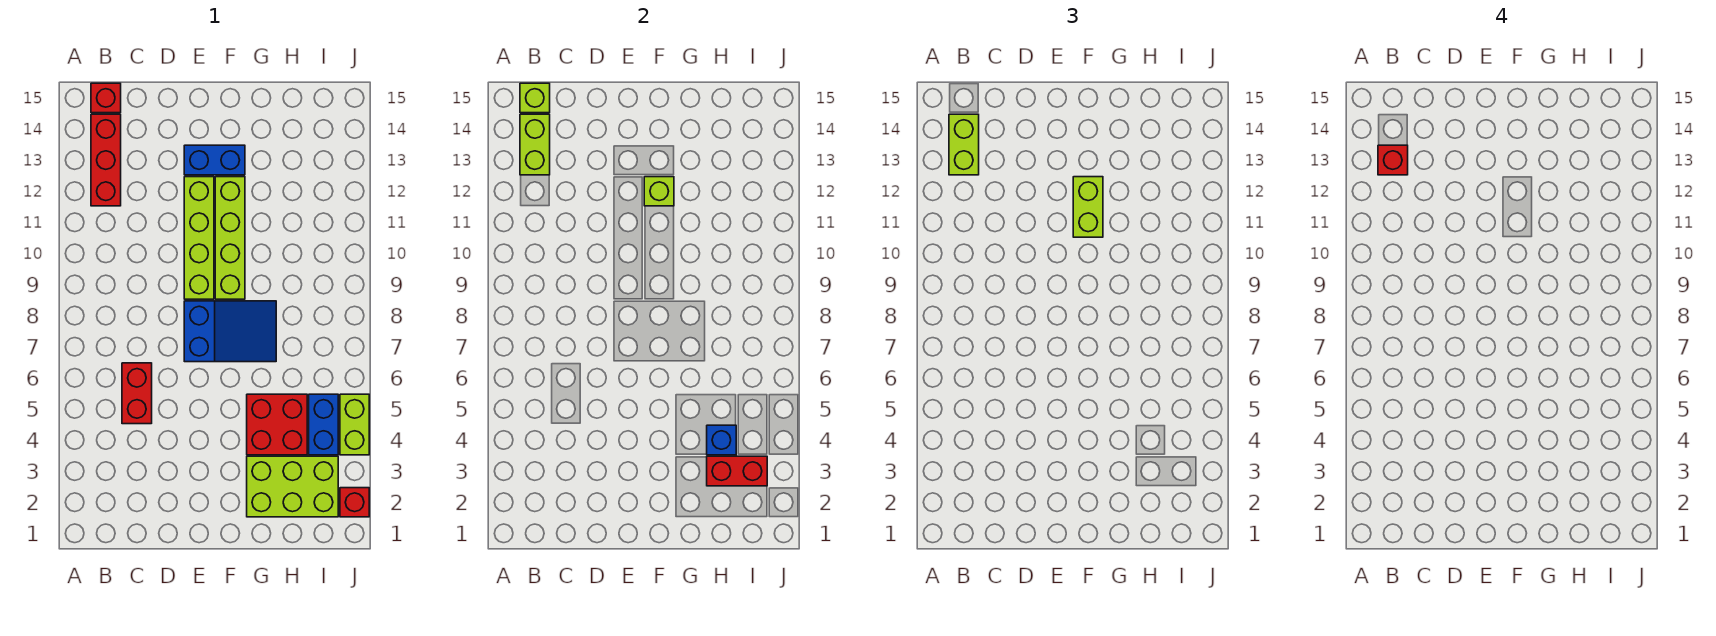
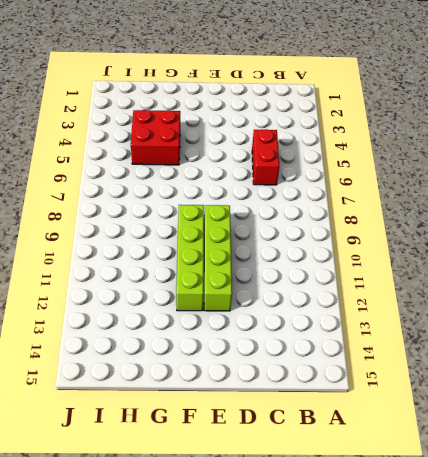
none -> red 1x3 brick [91,114,121,206]
none -> red 1x1 brick [91,83,121,113]
none -> blue 2x3 slope [184,301,276,362]

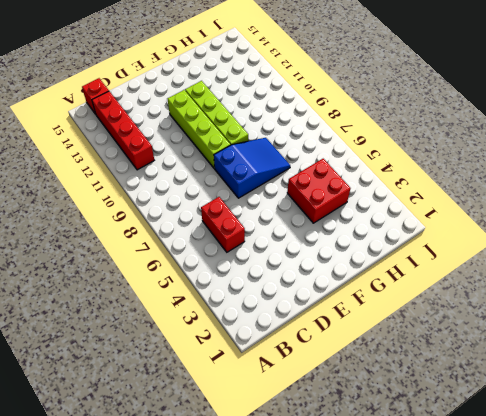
red 1x4 brick [92,91,154,170] -> red 1x3 brick [91,114,121,206]
none -> blue 1x2 brick [184,145,245,175]
none -> lime 2x3 brick [247,456,338,517]
none -> blue 1x2 brick [309,394,338,455]

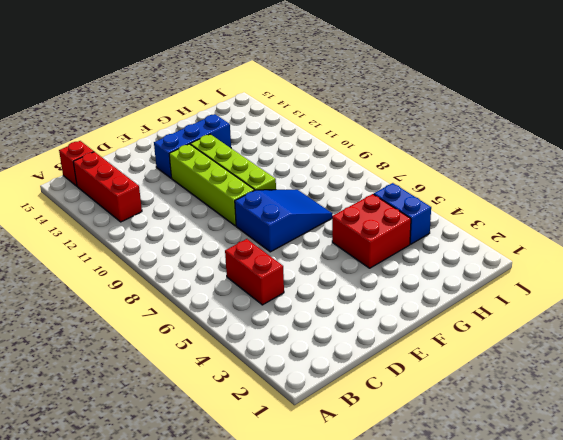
blue 1x3 brick [154,114,231,178] -> blue 1x2 brick [184,145,245,175]
none -> lime 2x3 brick [247,456,338,517]
none -> red 1x1 brick [340,488,369,517]
none -> lime 1x2 brick [340,394,369,455]

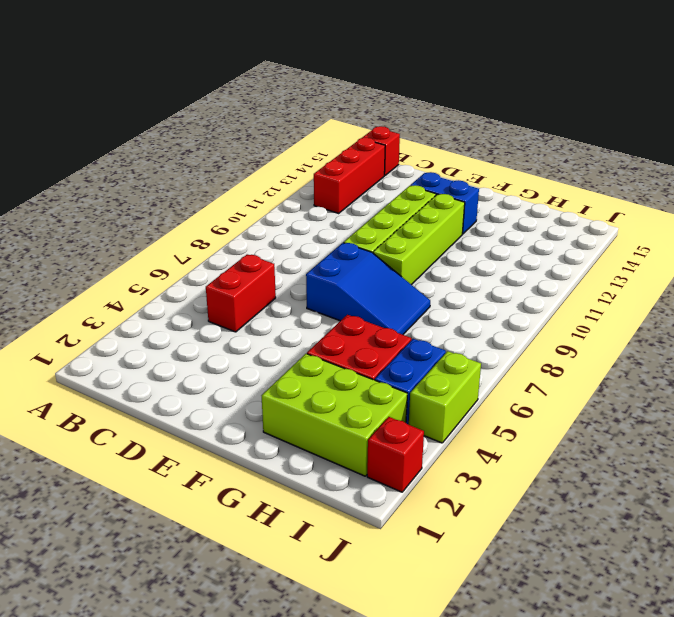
none -> lime 1x2 brick [520,114,550,175]
none -> lime 1x1 brick [520,83,550,113]
none -> lime 1x1 brick [644,177,674,206]

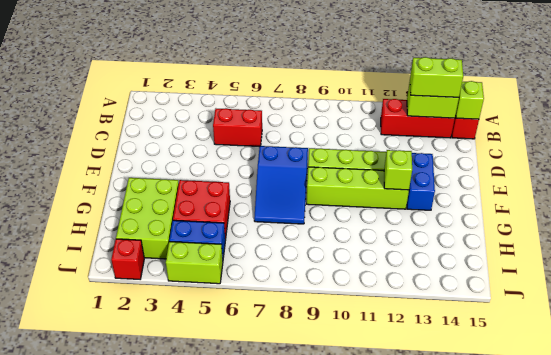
none -> red 1x2 brick [707,456,767,486]
none -> blue 1x1 brick [707,425,736,455]
none -> lime 1x2 brick [1073,177,1103,237]

